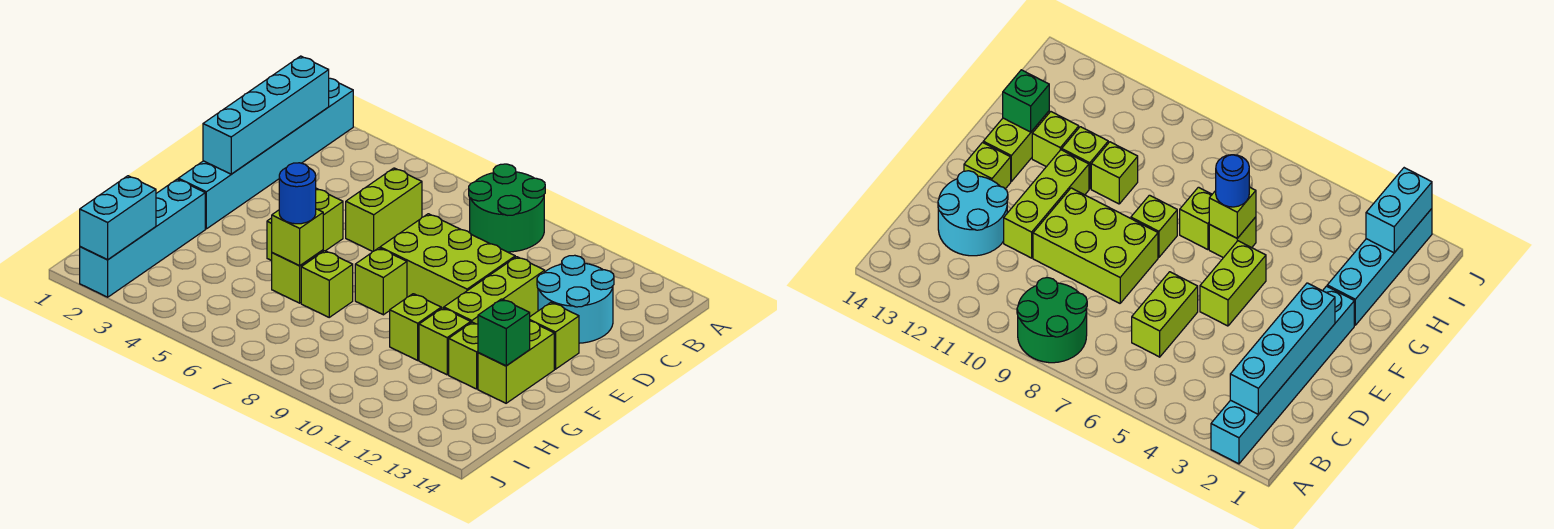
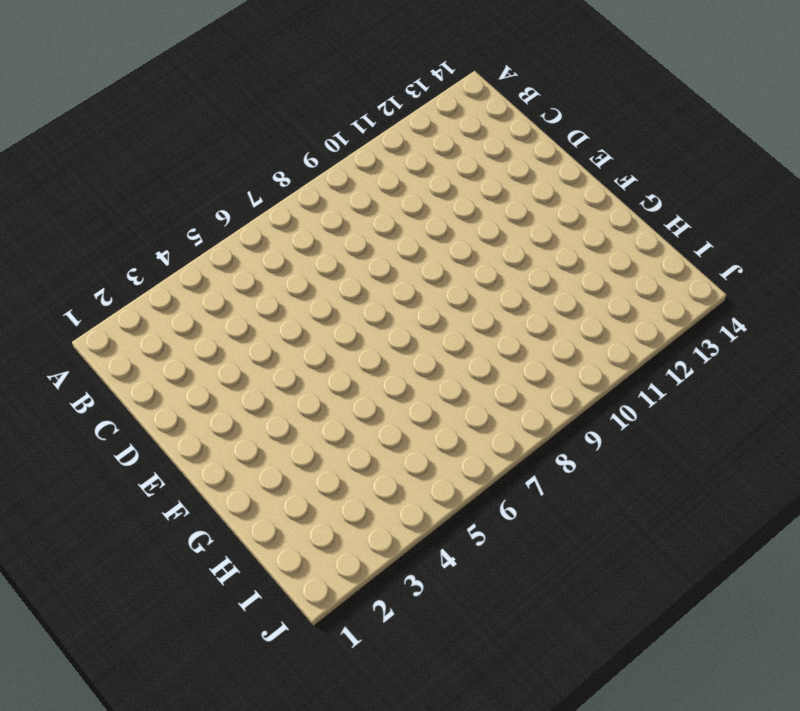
none -> cyan 1x6 brick [178,78,353,229]
none -> green 2x2 round brick [469,164,545,252]
none -> lime 1x2 brick [346,168,422,252]

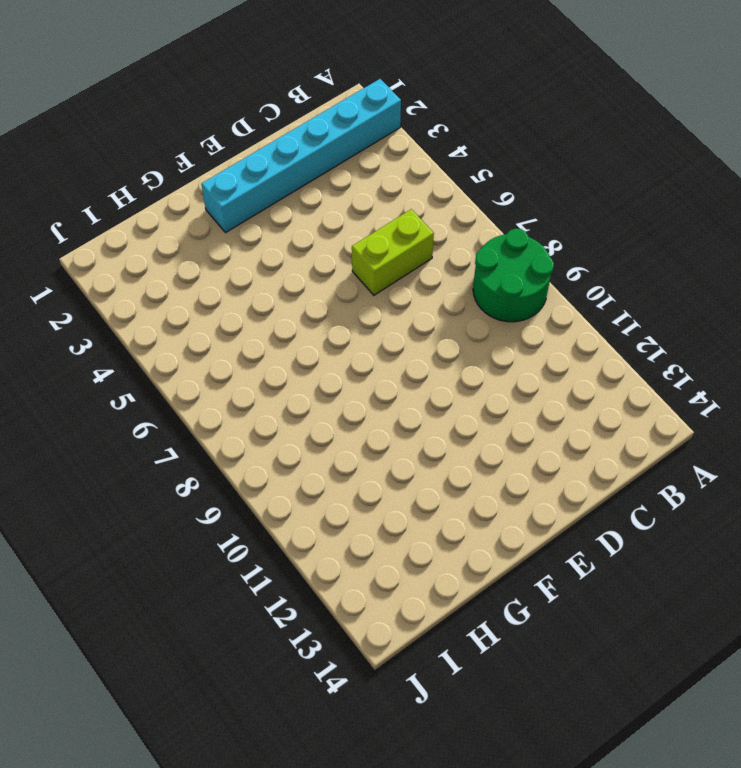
none -> cyan 2x2 round brick [537,255,614,343]
none -> lime 2x3 brick [380,214,515,308]
none -> lime 1x3 brick [444,257,545,324]

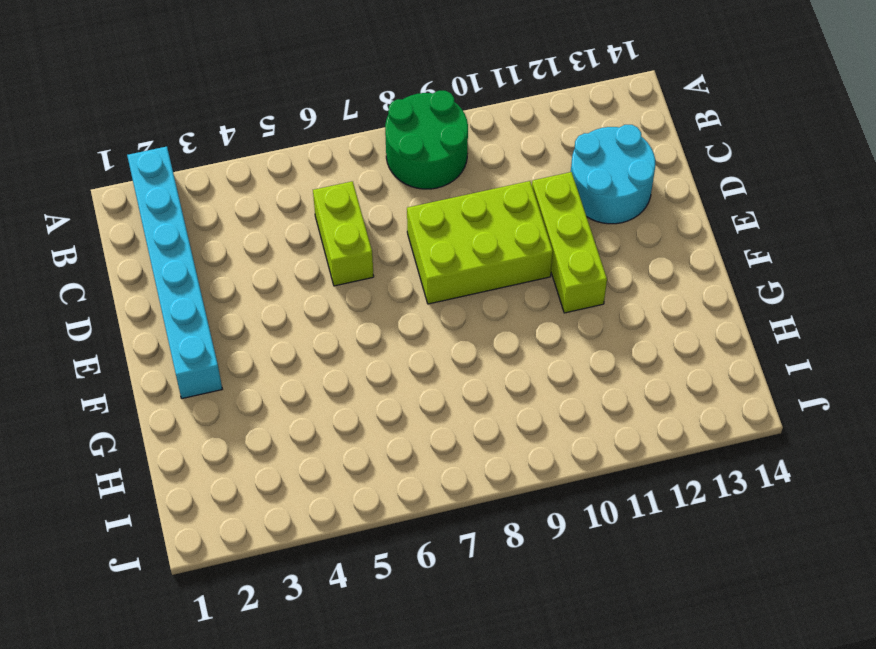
none -> lime 1x2 brick [267,188,343,261]
none -> lime 1x1 brick [530,302,579,369]
none -> lime 1x1 brick [355,248,407,315]

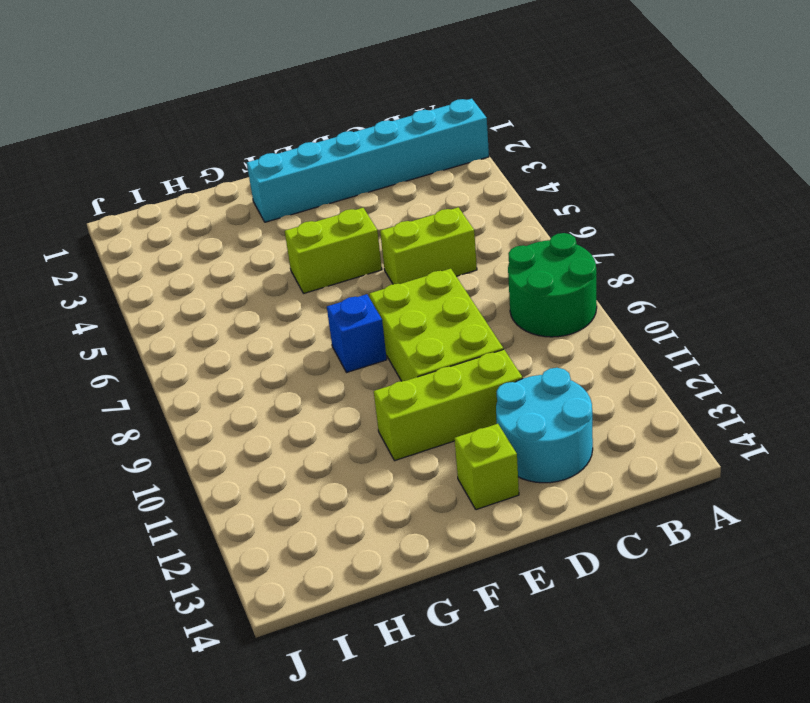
blue 1x1 brick [327,294,387,372] -> lime 1x1 brick [355,248,407,315]
none -> lime 1x2 brick [478,321,554,403]
none -> cyan 1x4 brick [80,179,205,297]
none -> lime 1x1 brick [272,250,323,303]

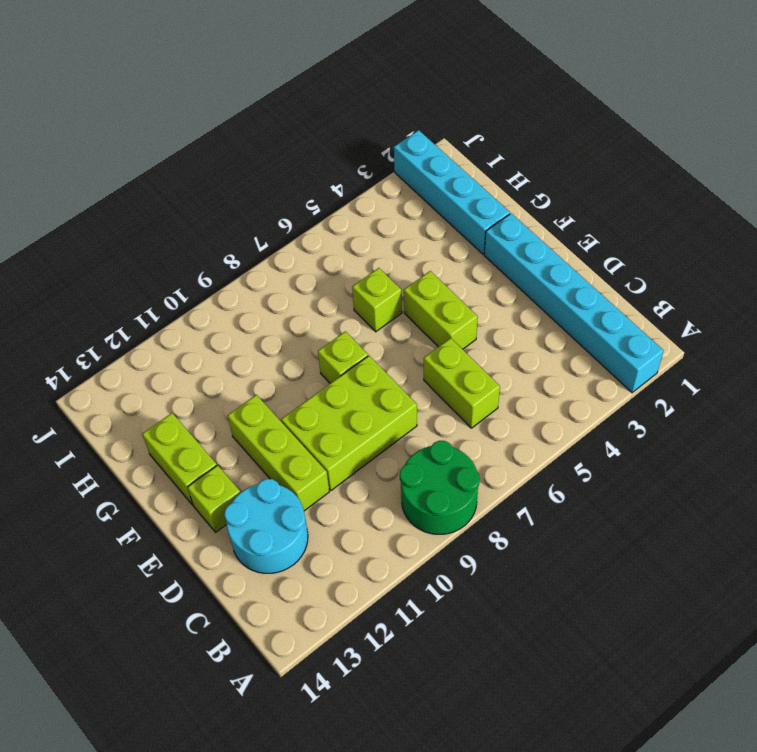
none -> lime 1x1 brick [301,251,353,317]
none -> lime 1x1 brick [390,294,441,360]
none -> lime 1x1 brick [419,308,471,375]

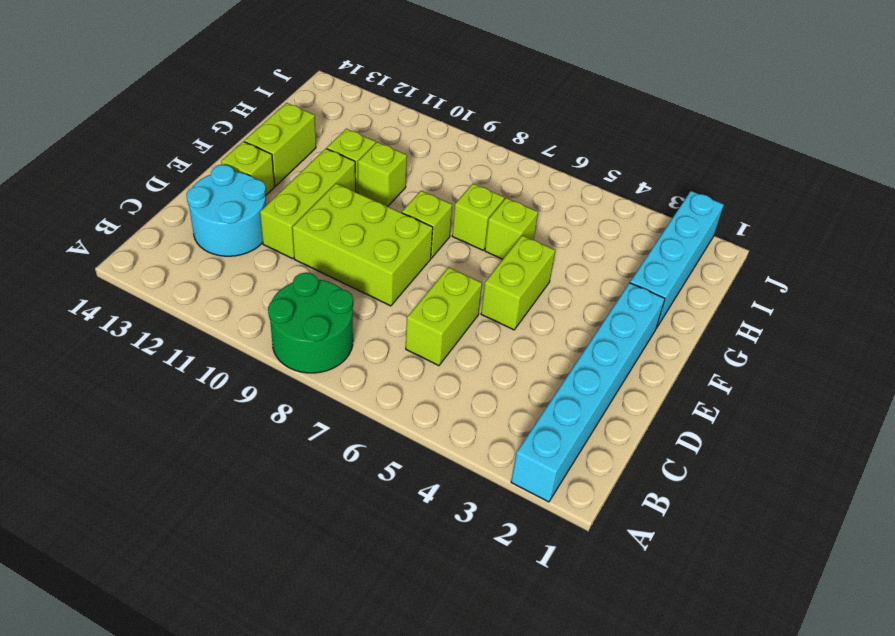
none -> lime 1x1 brick [449,322,478,389]
none -> cyan 1x4 brick [203,56,329,174]
none -> lime 1x1 brick [272,209,323,266]

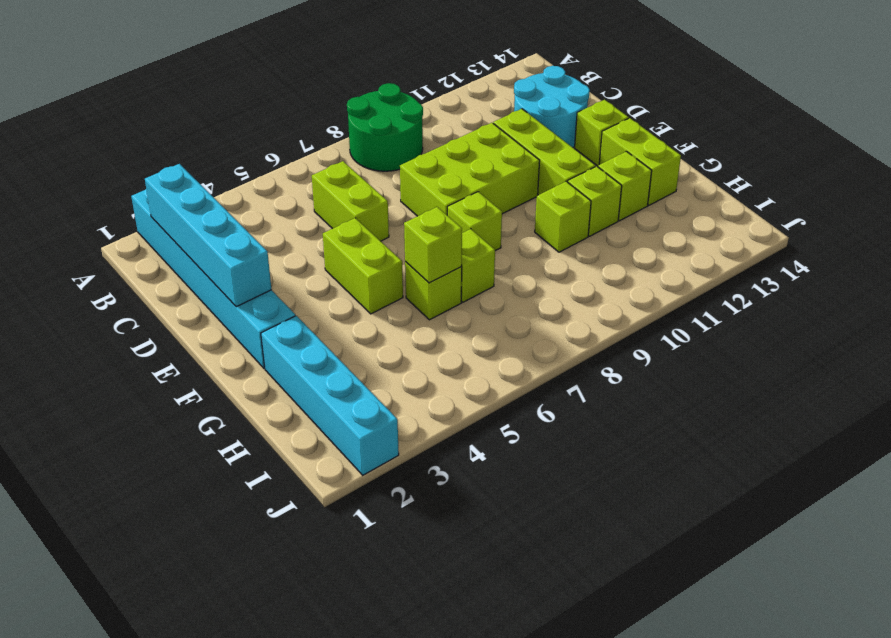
none -> green 1x1 brick [478,299,530,366]
none -> cyan 1x2 brick [80,176,156,260]
none -> blue 1x1 round brick [279,163,316,224]

